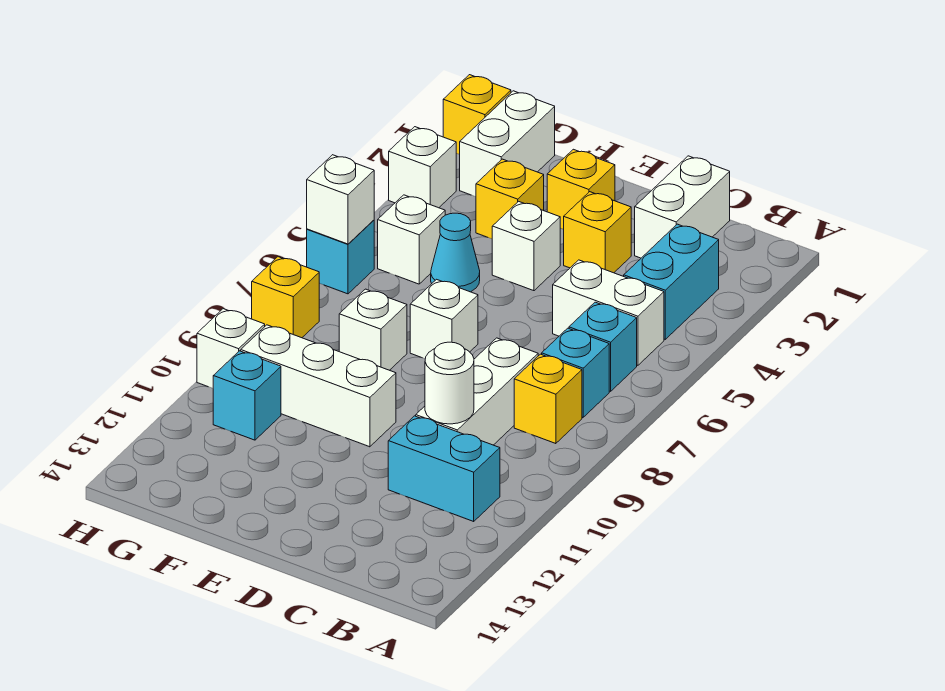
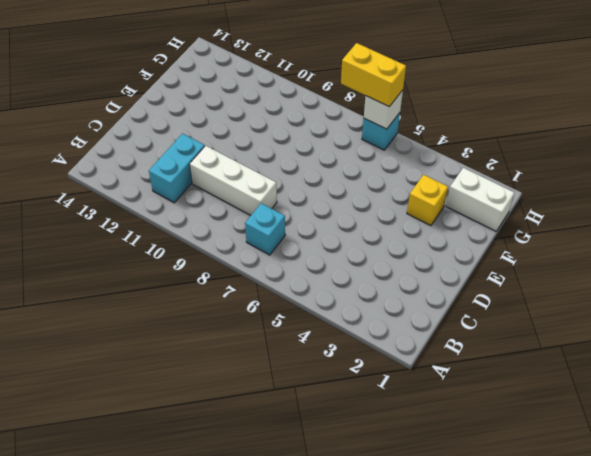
yellow 1x2 brick [341,43,406,107] -> none
none -> cyan 1x2 brick [624,224,719,339]
none -> white 1x2 brick [553,260,664,365]
none -> cyan 1x1 brick [569,302,637,391]

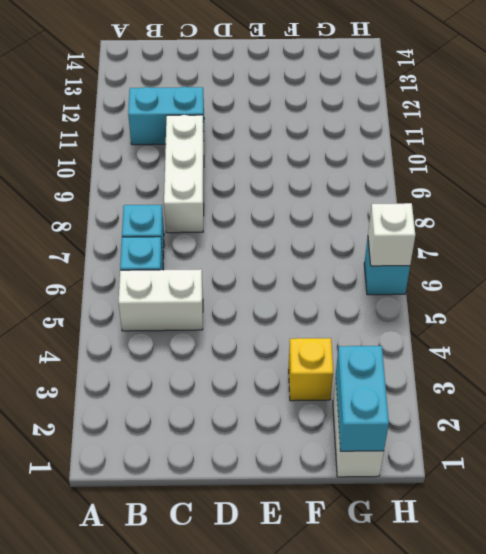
cyan 1x2 brick [336,346,389,451] -> cyan 1x2 brick moved to [624,224,719,339]
none -> yellow 1x1 brick [514,354,582,444]
none -> white 1x2 brick [635,156,730,258]
none -> yellow 1x1 brick [564,192,631,273]

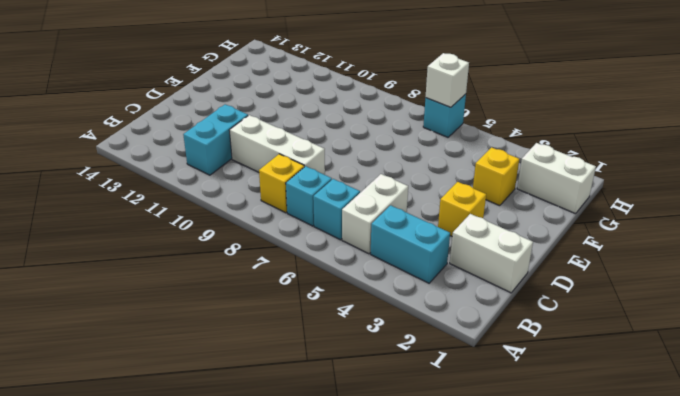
none -> yellow 1x1 brick [547,149,615,229]
none -> white 1x1 brick [492,201,560,291]
none -> white 1x1 brick [410,279,478,359]

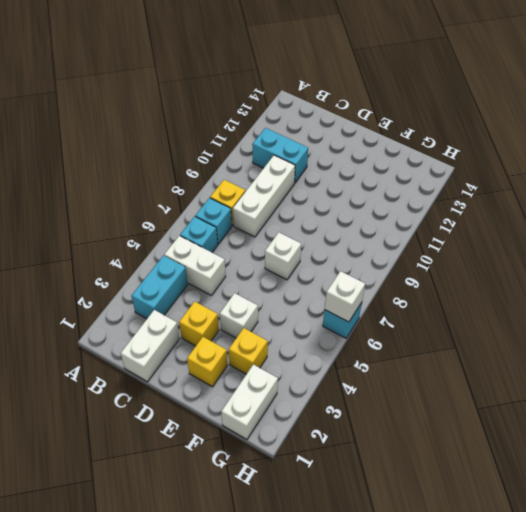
none -> white 1x3 brick [241,325,396,447]
none -> cyan 1x1 cone [431,213,480,292]
none -> white 1x1 brick [339,289,407,370]

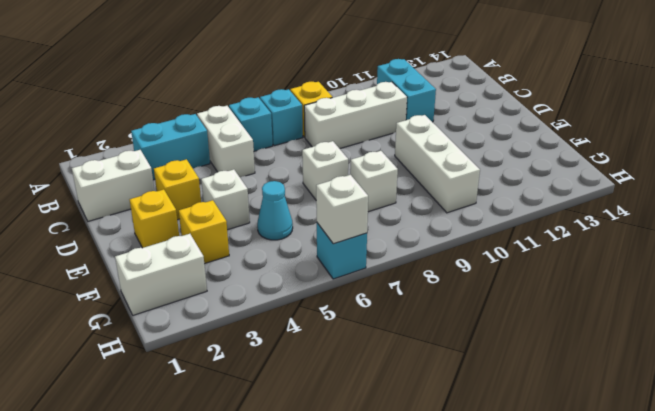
none -> white 1x1 brick [378,195,445,284]
none -> cyan 1x1 brick [213,351,281,440]
none -> yellow 1x1 brick [443,75,511,155]

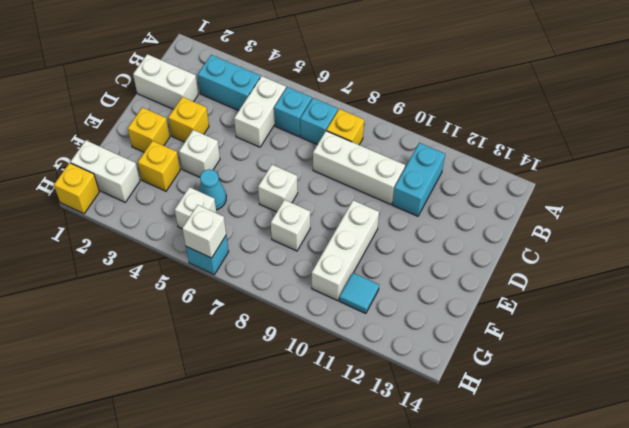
cyan 1x1 tile [339,273,379,314] -> cyan 1x1 brick [213,351,281,440]
none -> white 1x1 brick [389,127,456,208]
none -> yellow 1x1 brick [252,257,319,338]
none -> white 1x1 brick [197,309,265,388]

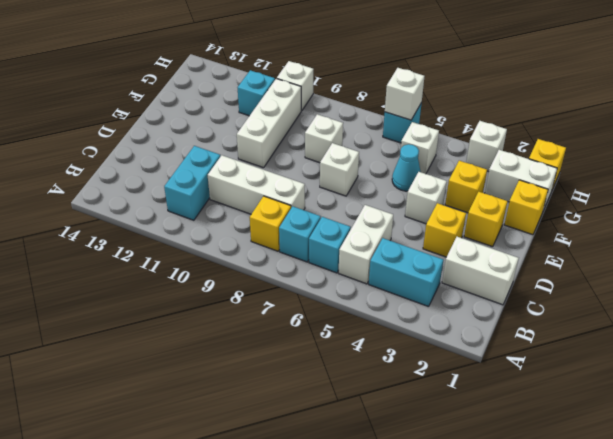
yellow 1x1 brick [504,180,548,235] -> yellow 1x1 brick moved to [252,257,319,338]
none -> white 1x1 round brick [425,342,474,424]

